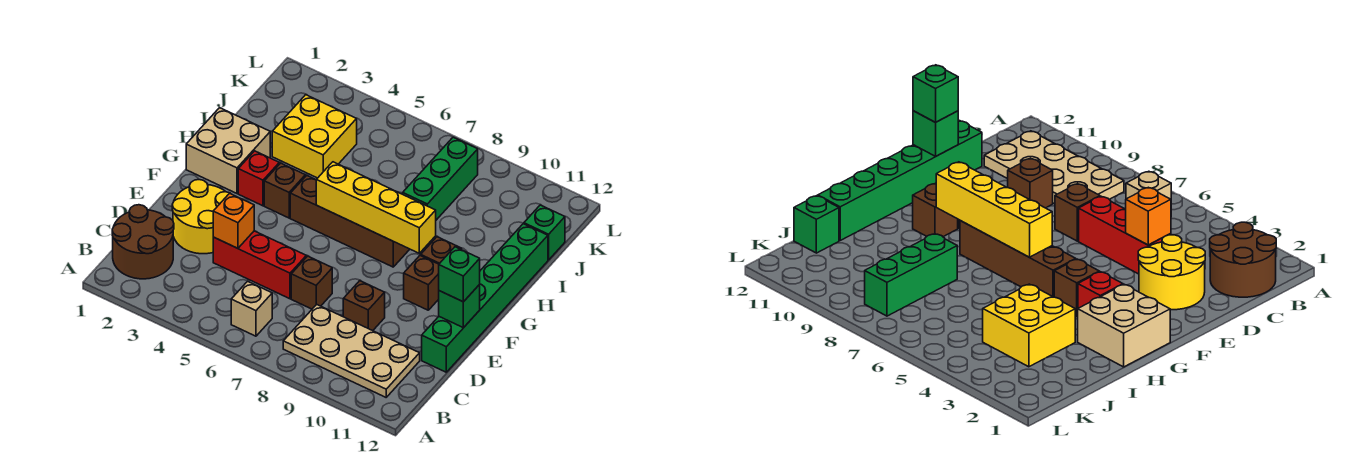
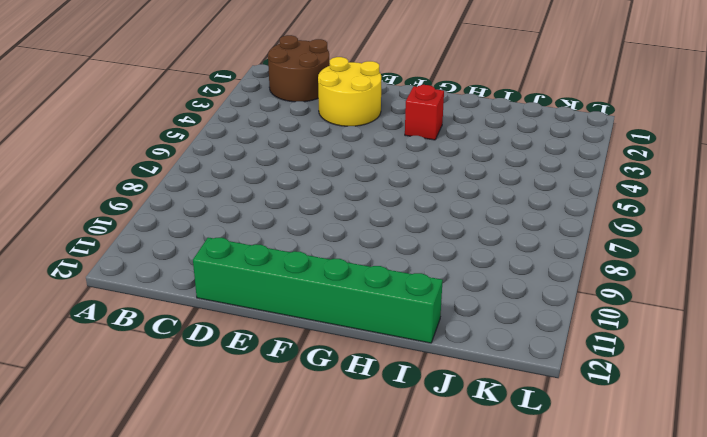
none -> tan 1x1 brick [231,281,272,336]
none -> tan 2x4 plate [283,304,420,397]
none -> red 1x3 brick [213,231,306,299]

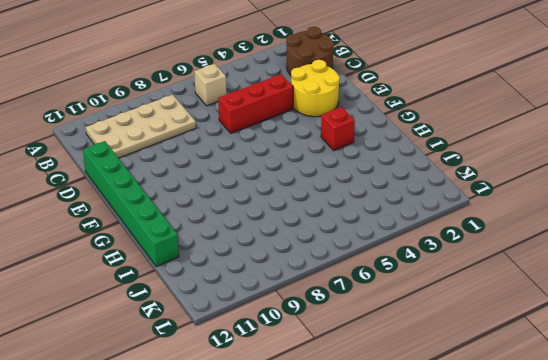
none -> brown 1x1 brick [291,256,332,309]
none -> brown 1x1 brick [343,281,385,331]
none -> brown 1x1 brick [404,255,439,310]

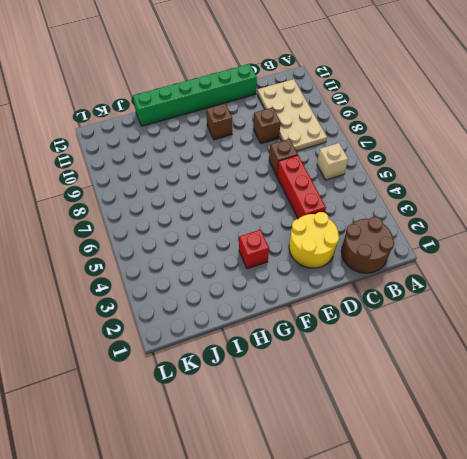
none -> tan 2x2 brick [186,108,270,193]
none -> brown 1x1 brick [264,163,305,218]
none -> brown 1x4 brick [290,176,410,267]

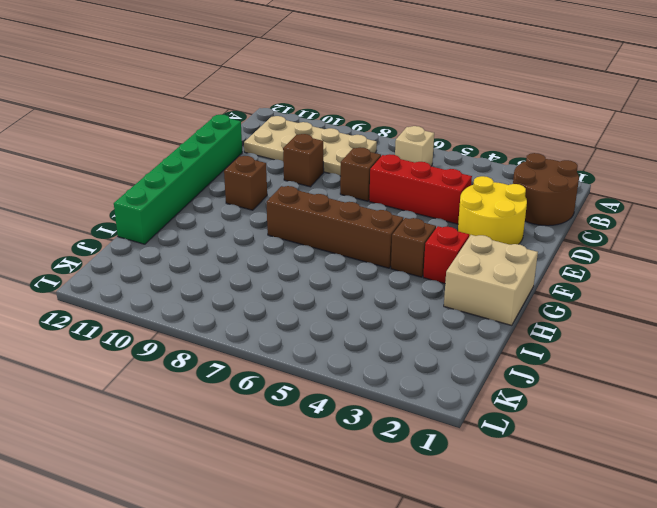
none -> brown 1x1 brick [421,237,462,264]
none -> yellow 2x2 brick [272,95,357,178]
none -> green 1x3 brick [403,137,478,220]

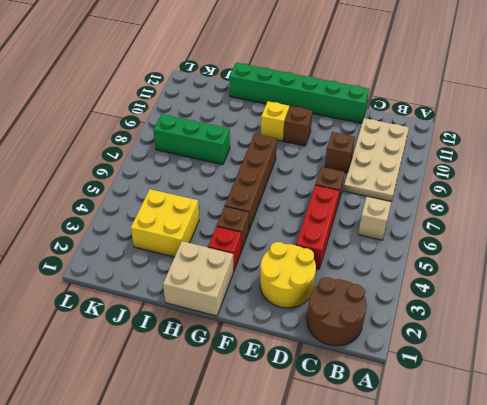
yellow 1x1 brick [261,101,289,141] -> brown 1x1 brick [421,237,462,264]
none -> green 1x1 brick [524,205,565,260]
none -> orange 1x1 brick [213,193,254,248]
none -> green 1x1 brick [439,285,480,328]

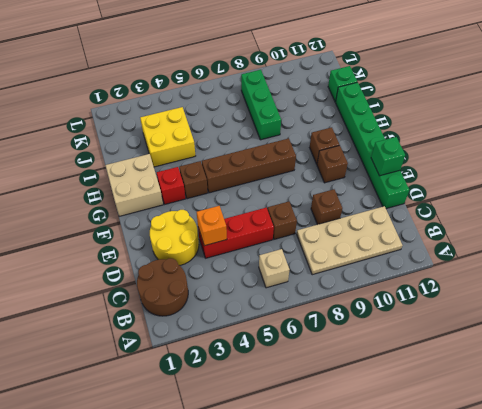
none -> yellow 1x4 brick [316,162,436,253]
none -> green 1x1 brick [439,247,480,302]

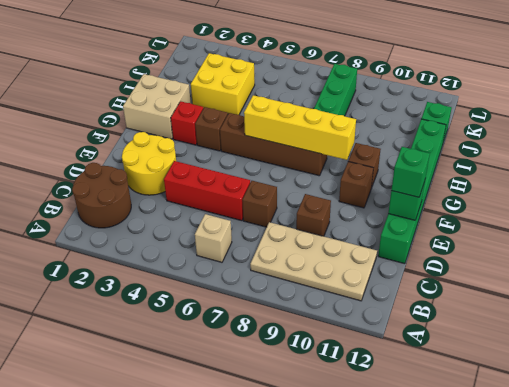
none -> orange 1x1 brick [213,193,254,248]

